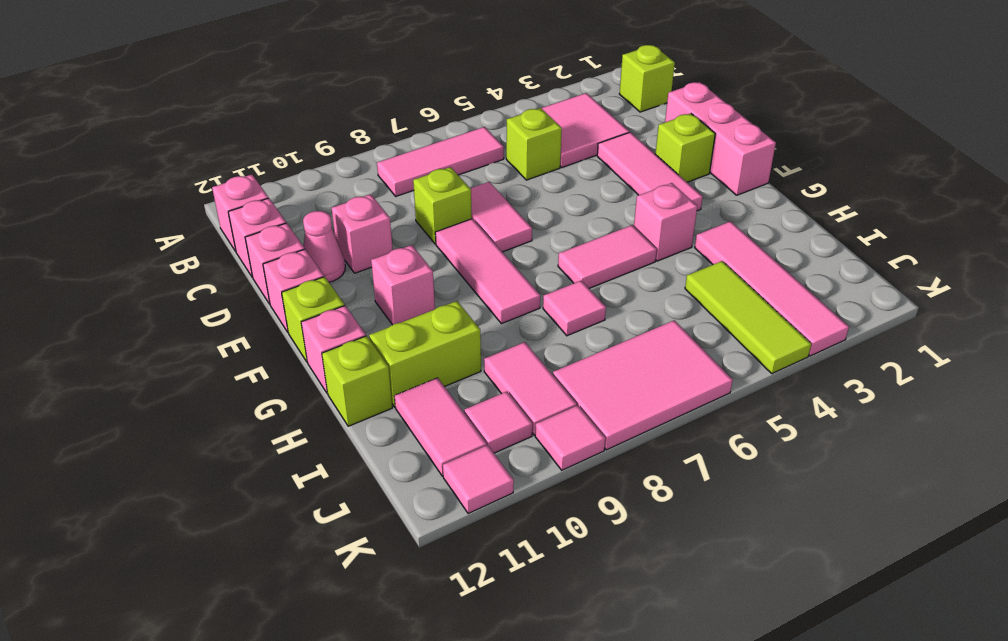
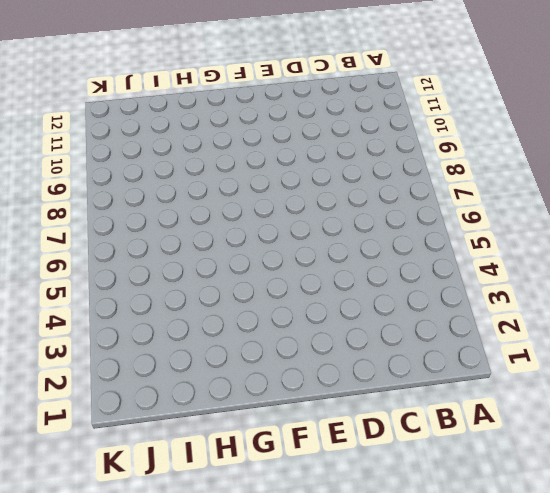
none -> lime 1x1 brick [619,45,675,112]
none -> pink 2x2 tile [541,93,629,167]
none -> pink 1x3 tile [377,127,504,196]
none -> pink 1x1 brick [212,174,268,251]

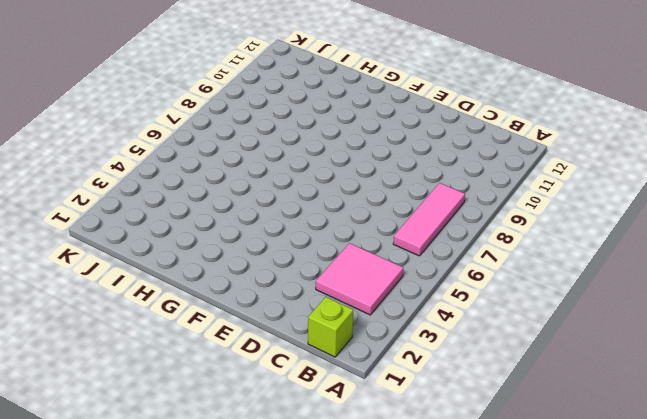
none -> pink 1x1 brick [212,174,268,251]
none -> lime 1x1 brick [506,108,562,180]
none -> pink 1x1 brick [228,198,286,278]
none -> pink 1x3 brick [665,82,776,195]

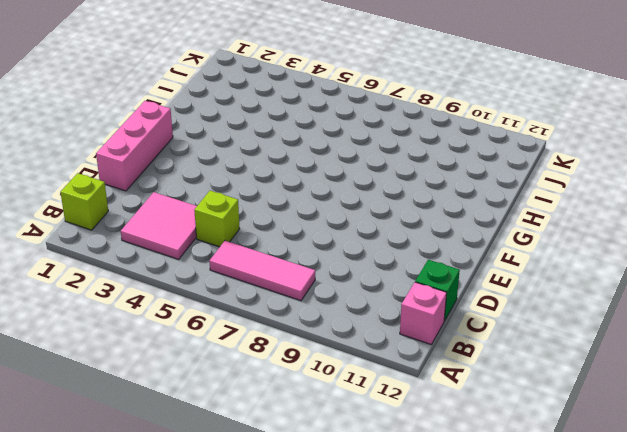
green 1x1 brick [415,260,460,321] -> pink 1x1 brick [228,198,286,278]
none -> pink 1x3 tile [597,132,703,211]
none -> pink 1x2 tile [470,182,532,252]
none -> lime 1x1 brick [413,167,472,244]
none -> pink 1x1 brick [332,194,393,273]

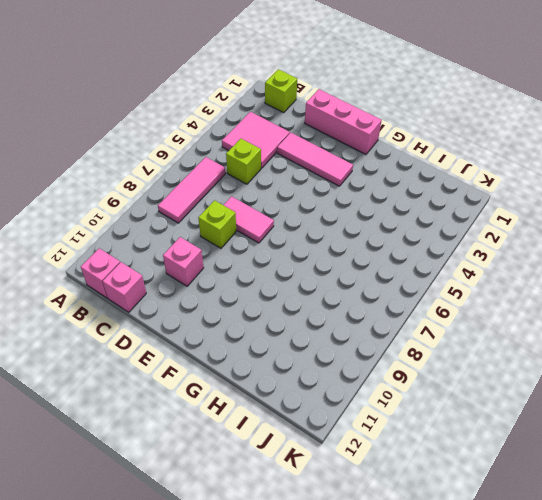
none -> pink 1x1 cone [303,211,345,282]
none -> pink 1x1 brick [245,223,305,304]
none -> lime 1x1 brick [655,114,715,182]
none -> pink 1x3 tile [435,219,540,324]

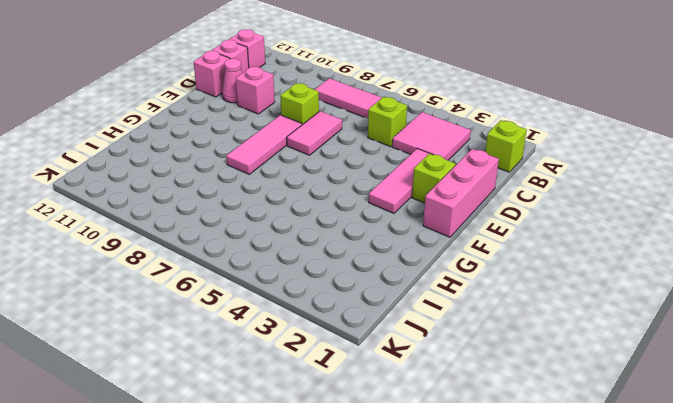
none -> pink 1x1 brick [263,249,324,332]
none -> pink 1x1 brick [371,245,435,325]
none -> lime 1x1 brick [282,277,344,362]
none -> pink 1x1 brick [634,183,697,261]

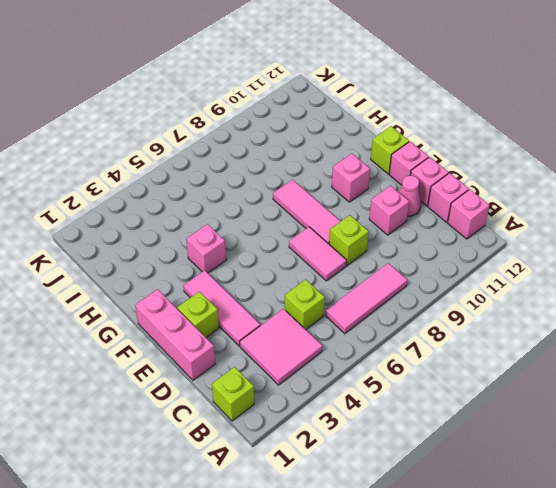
none -> pink 1x2 tile [558,225,657,288]
none -> pink 1x1 brick [301,306,366,394]
none -> pink 1x4 tile [695,221,849,356]
none -> pink 1x1 tile [543,281,606,336]

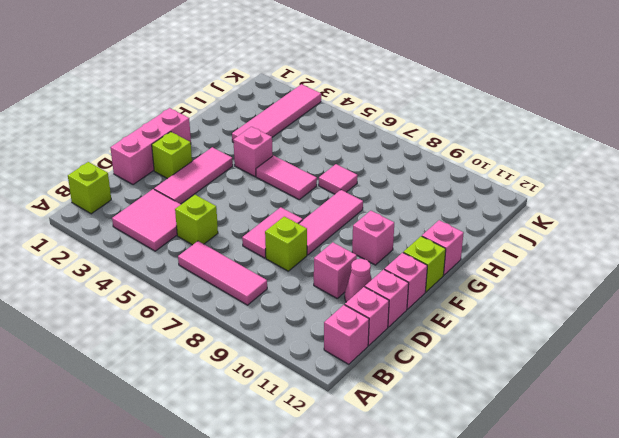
none -> lime 1x2 brick [369,301,481,407]
none -> lime 1x1 brick [322,336,392,426]
none -> lime 1x3 tile [685,261,811,374]
none -> pink 1x2 tile [484,342,577,435]

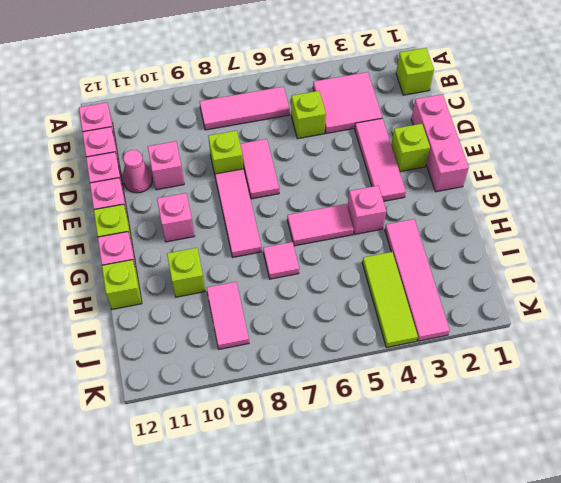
lime 1x1 brick [167,248,205,297] -> lime 1x2 brick [369,301,481,407]
none -> pink 1x2 tile [395,378,487,476]
none -> pink 2x3 tile [553,320,733,450]
none -> pink 1x1 tile [464,392,532,453]
none -> pink 1x1 tile [535,405,605,470]

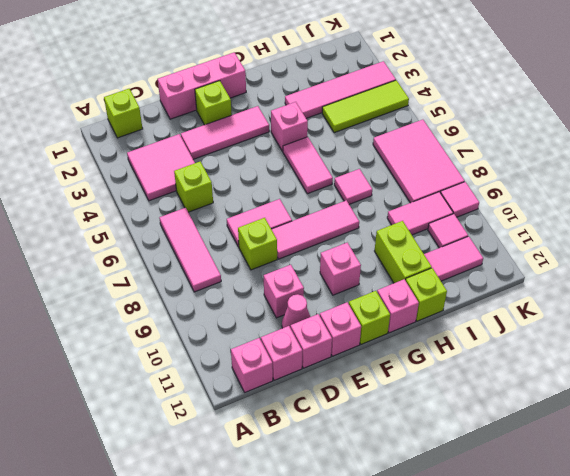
none -> pink 1x1 tile [443,445,514,514]

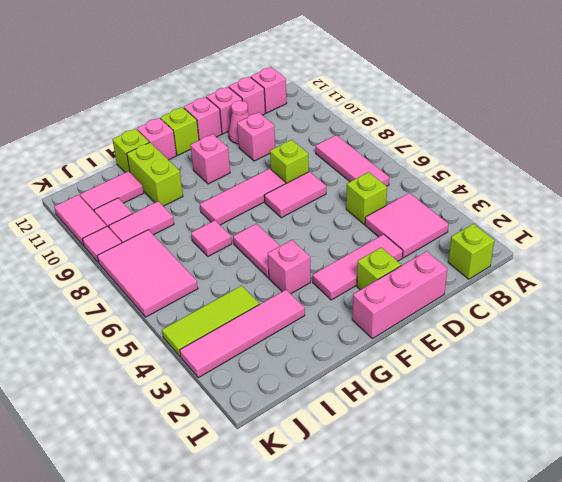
pink 1x2 tile [54,195,107,246] -> pink 1x1 tile [443,445,514,514]

